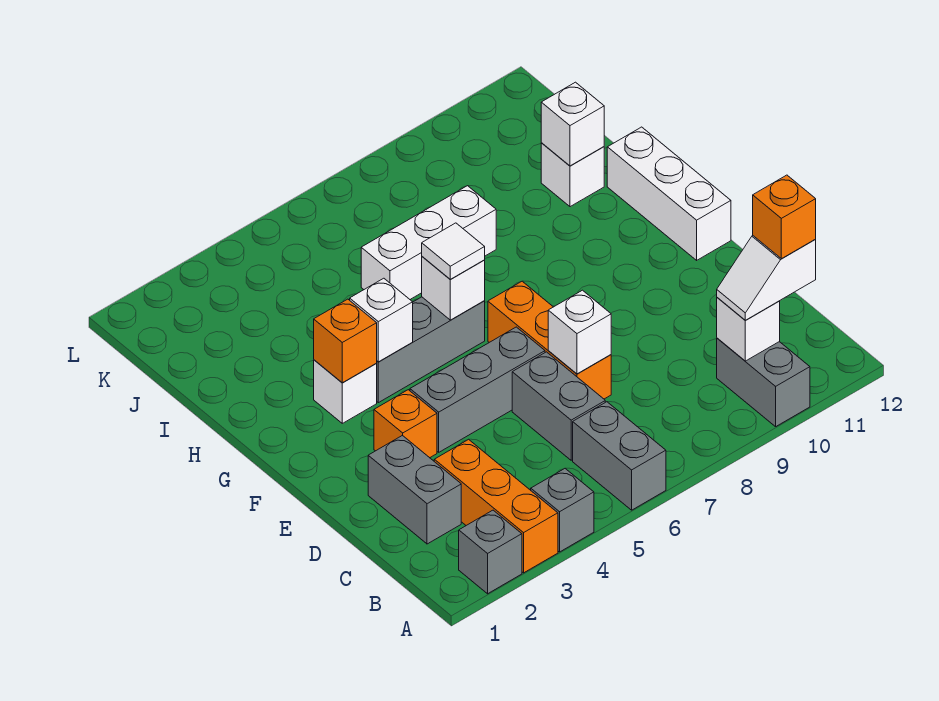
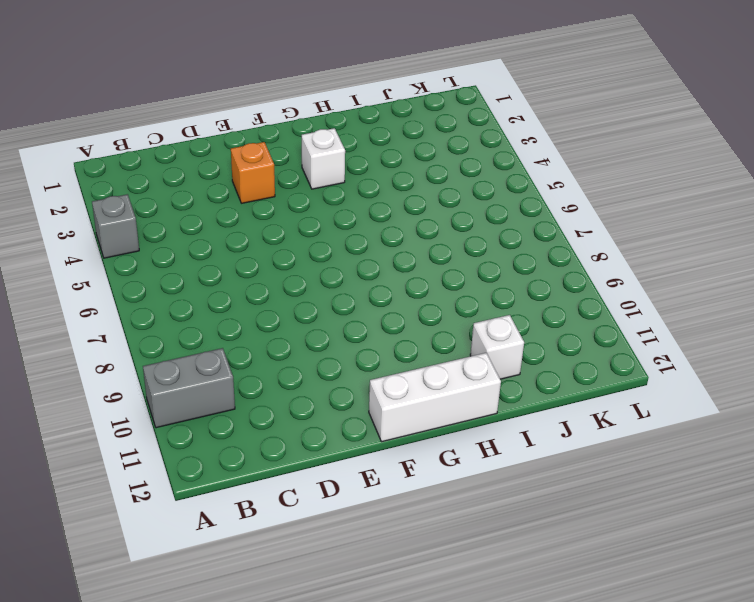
none -> grey 1x1 brick [459,510,522,594]
none -> orange 1x3 brick [434,439,558,573]
none -> grey 1x2 brick [573,402,666,510]

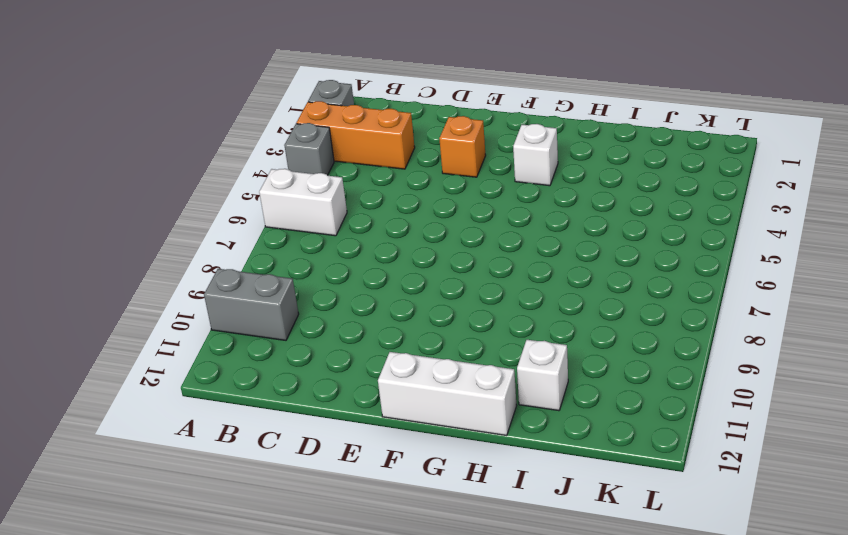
white 1x2 brick [259,169,347,236] -> grey 1x2 brick [573,402,666,510]
none -> grey 1x2 brick [368,435,461,544]
none -> grey 1x2 brick [512,352,605,460]
none -> orange 1x3 brick [488,281,611,399]

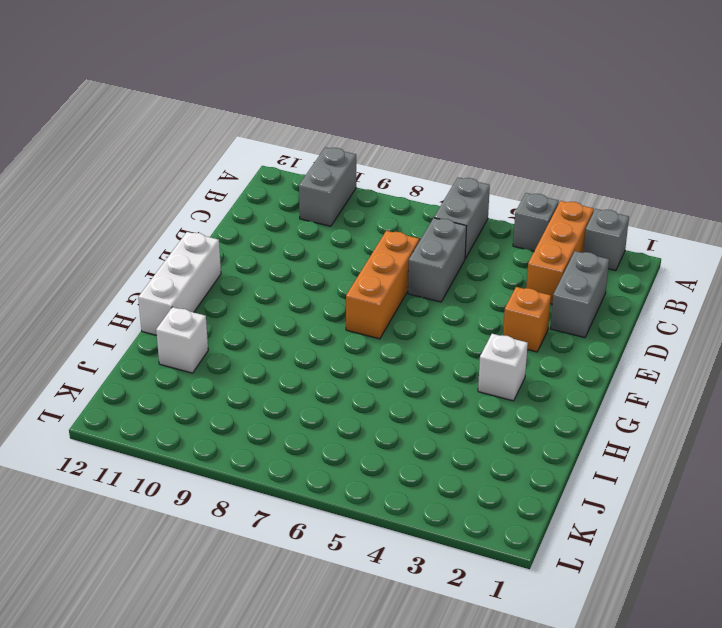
none -> grey 1x3 brick [410,327,545,452]
none -> grey 1x3 brick [376,297,485,403]
none -> white 1x3 brick [361,186,496,299]

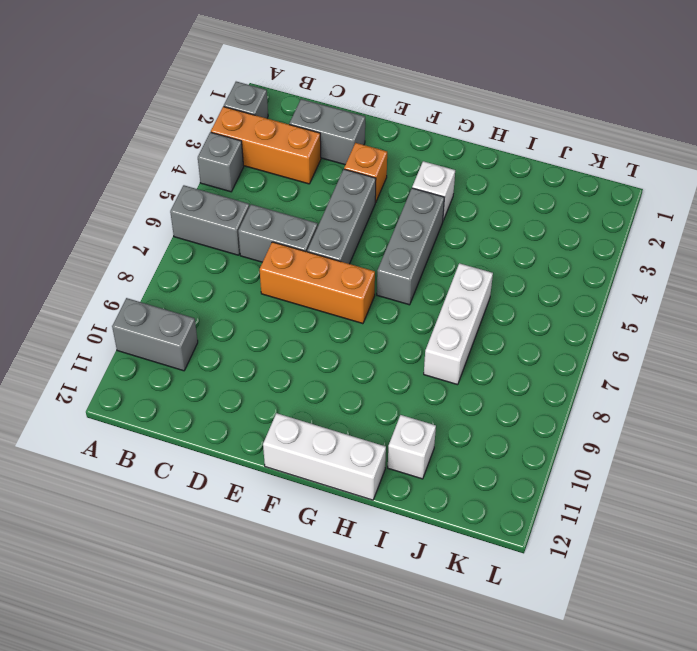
none -> white 1x1 brick [717,298,780,361]
none -> white 1x1 brick [548,290,611,374]
none -> orange 1x1 brick [314,299,377,383]

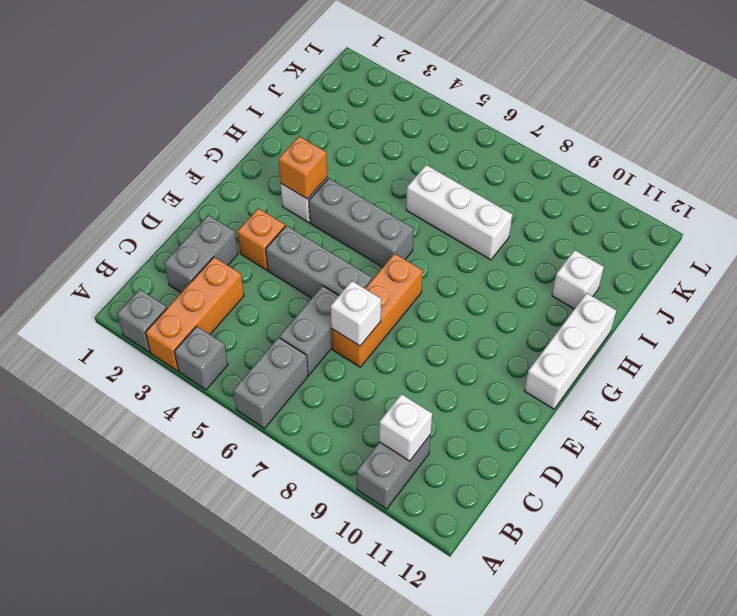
none -> white 1x1 brick [350,278,413,362]
none -> white 1x1 brick [422,257,485,320]
none -> white 1x1 brick [541,82,604,166]

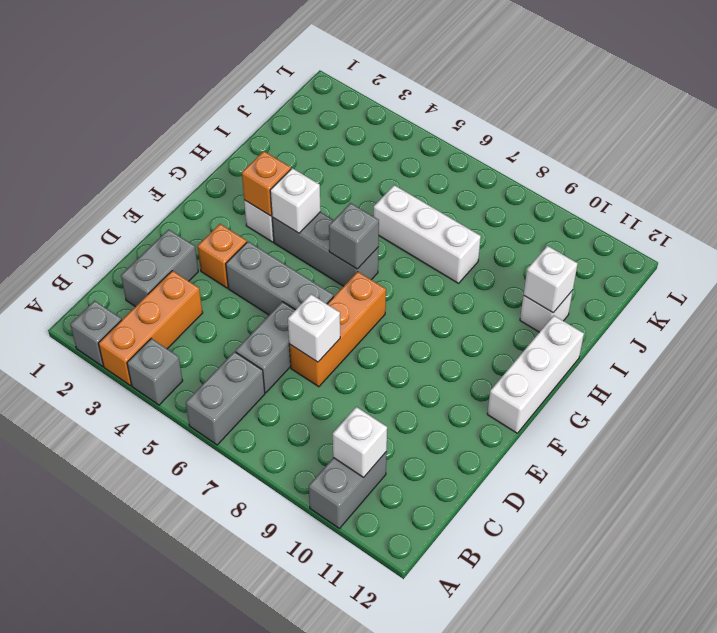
grey 1x1 brick [329,203,379,269] -> white 1x1 brick [422,257,485,320]
none -> white 1x2 slope [717,236,816,320]
none -> white 1x1 tile [422,223,485,280]
none -> orange 1x1 brick [753,175,816,259]

